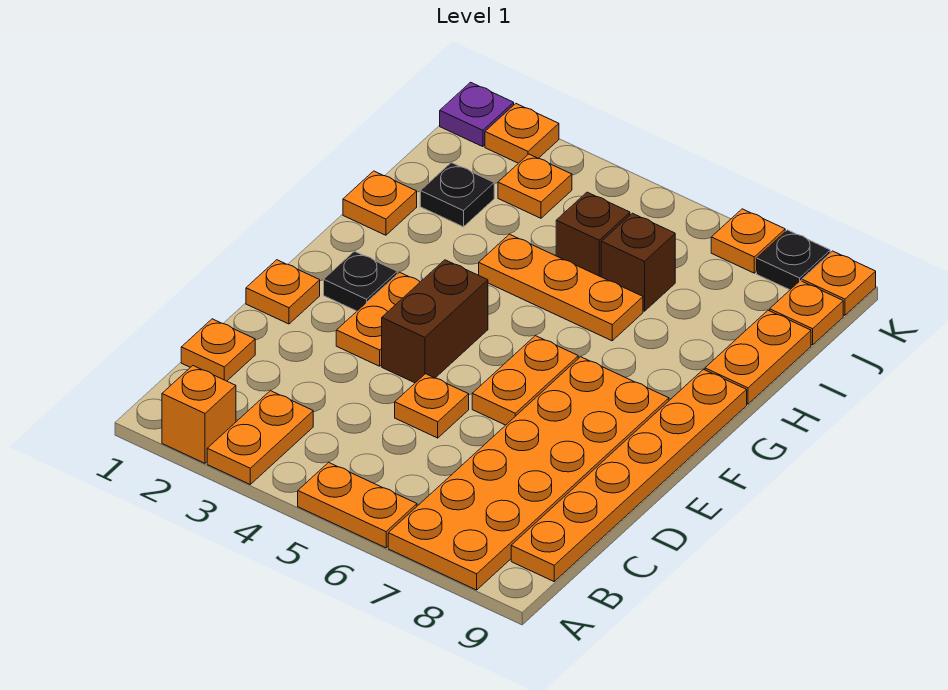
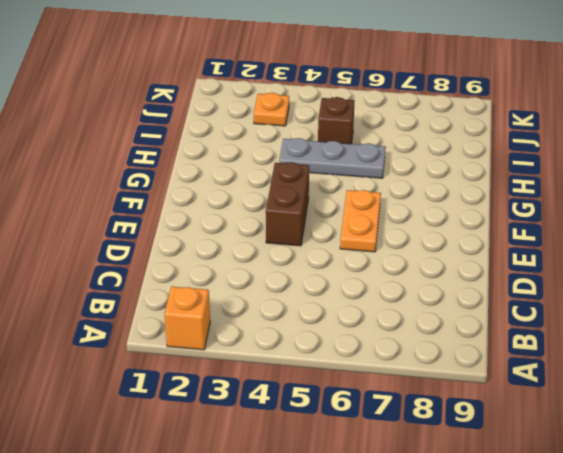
grey 1x3 plate [279,138,386,178] -> orange 1x3 plate [479,234,643,341]
none -> orange 1x2 plate [207,391,313,484]
none -> orange 1x2 plate [298,462,417,548]
none -> orange 2x6 plate [388,357,669,590]

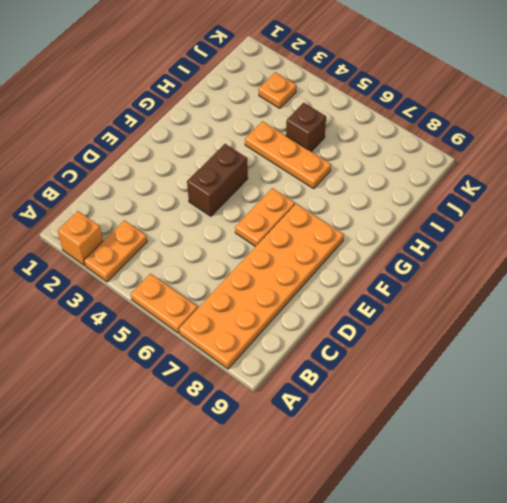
none -> orange 1x6 plate [511,370,747,581]
none -> orange 1x1 plate [181,319,255,381]
none -> orange 1x1 plate [395,374,469,438]

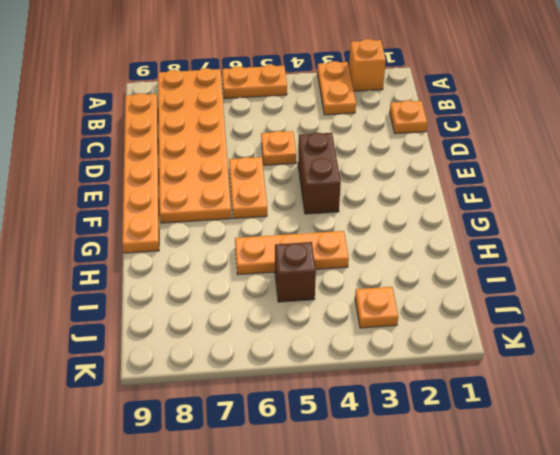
none -> orange 1x1 plate [246,260,320,324]
none -> orange 1x2 plate [336,272,420,366]
none -> black 1x1 plate [324,251,397,311]

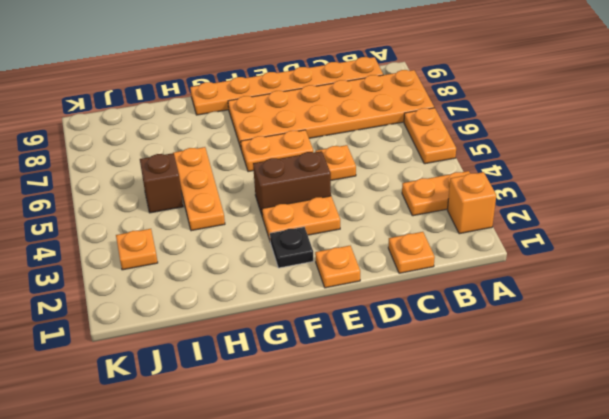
none -> orange 1x1 plate [343,171,417,235]
none -> orange 1x2 plate [705,310,811,404]
none -> black 1x1 plate [420,163,494,227]

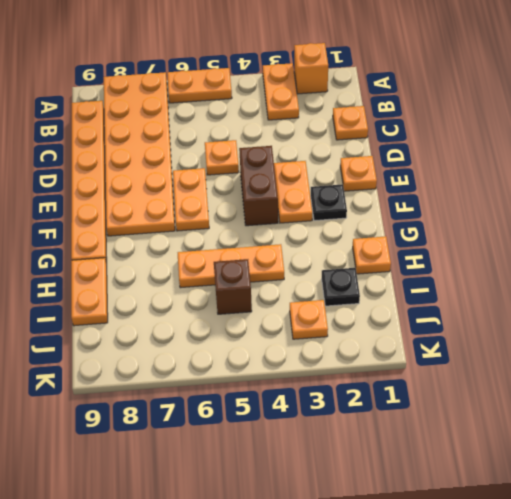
none -> brown 1x1 brick [601,213,675,311]
none -> orange 1x1 plate [770,281,843,345]
none -> purple 1x1 plate [440,82,514,147]

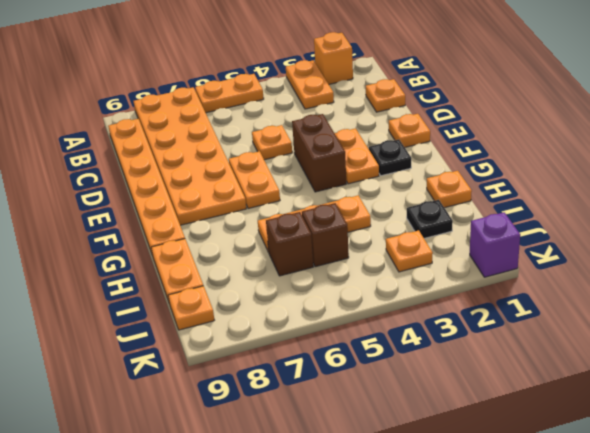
purple 1x1 brick [470,212,520,277] -> purple 1x1 plate [440,82,514,147]
none -> orange 1x1 plate [485,104,559,163]
none -> orange 1x1 plate [711,209,785,273]
none -> black 1x1 plate [757,230,830,290]

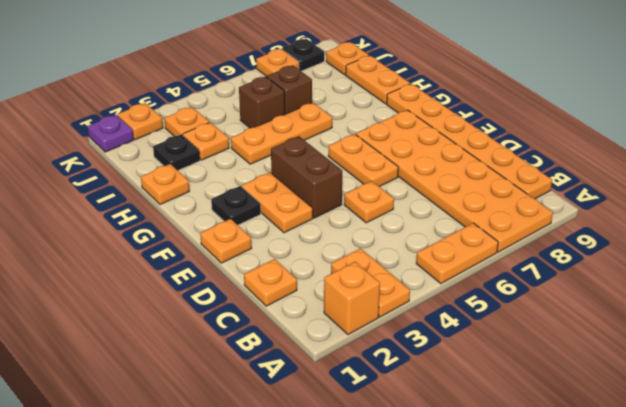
orange 1x1 plate [183,122,229,160] -> orange 1x1 plate moved to [802,251,876,315]

